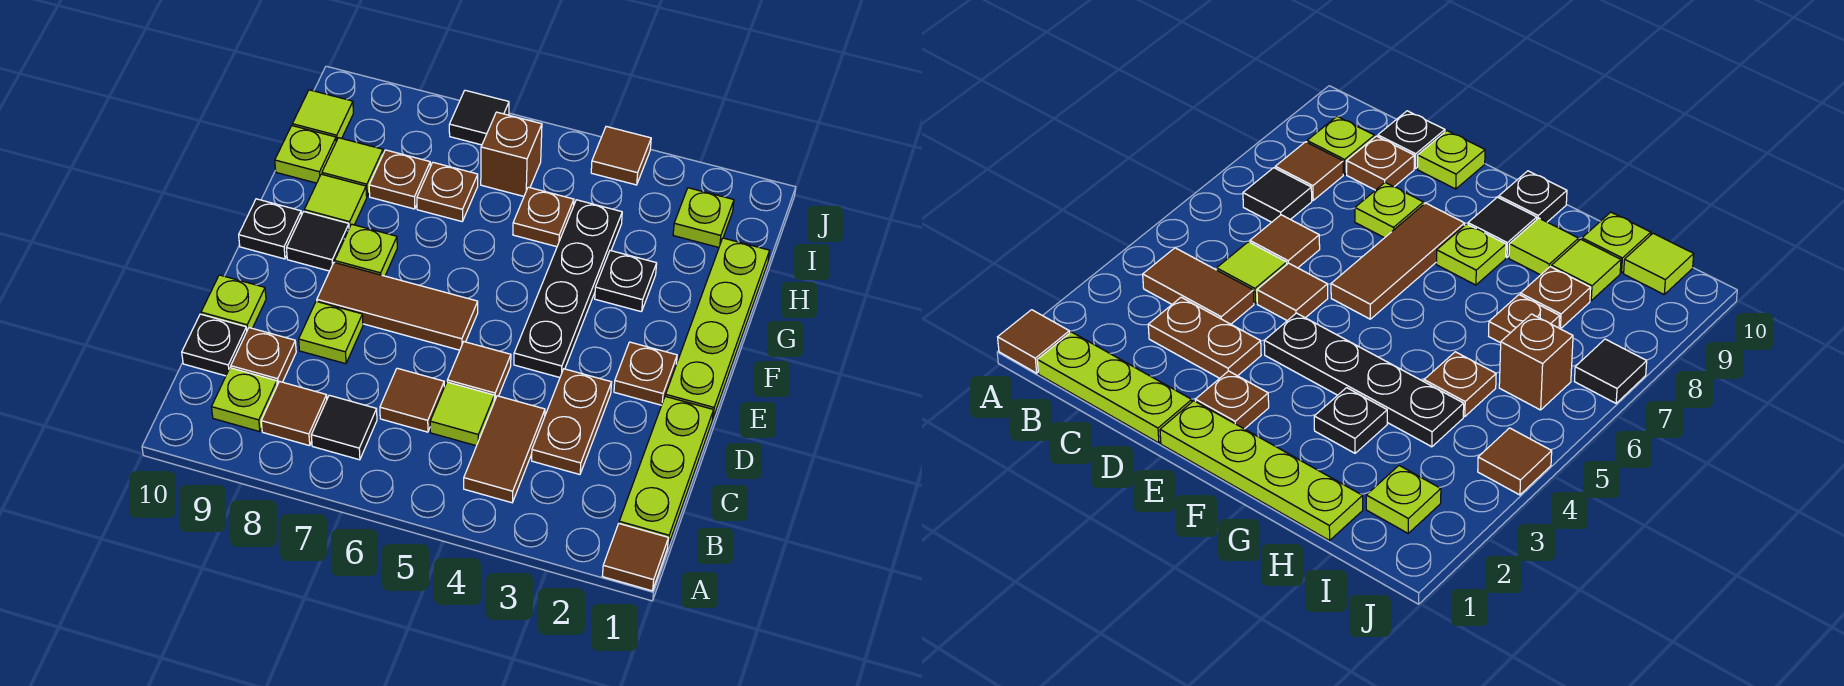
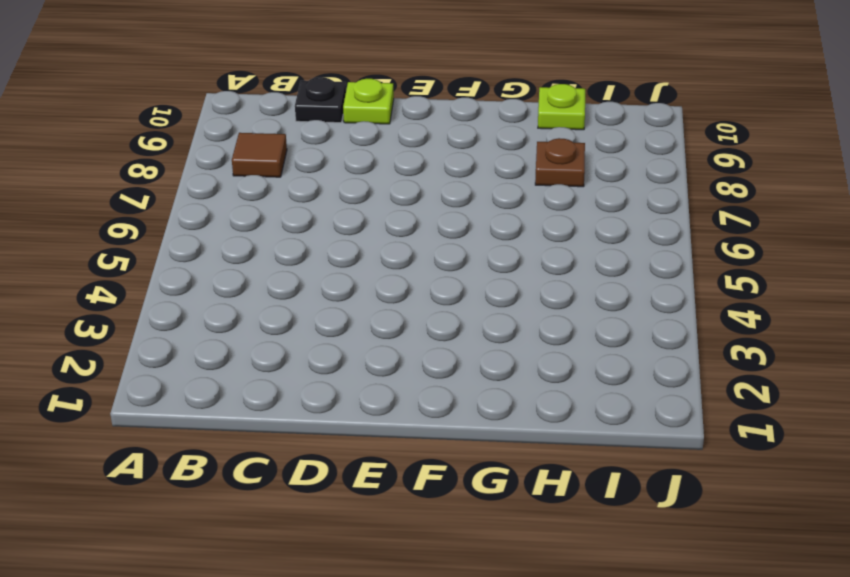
none -> brown 1x1 tile [603,524,668,591]
none -> lime 1x3 plate [619,396,713,545]
none -> brown 1x2 tile [464,396,545,503]
none -> black 1x1 tile [311,395,377,460]

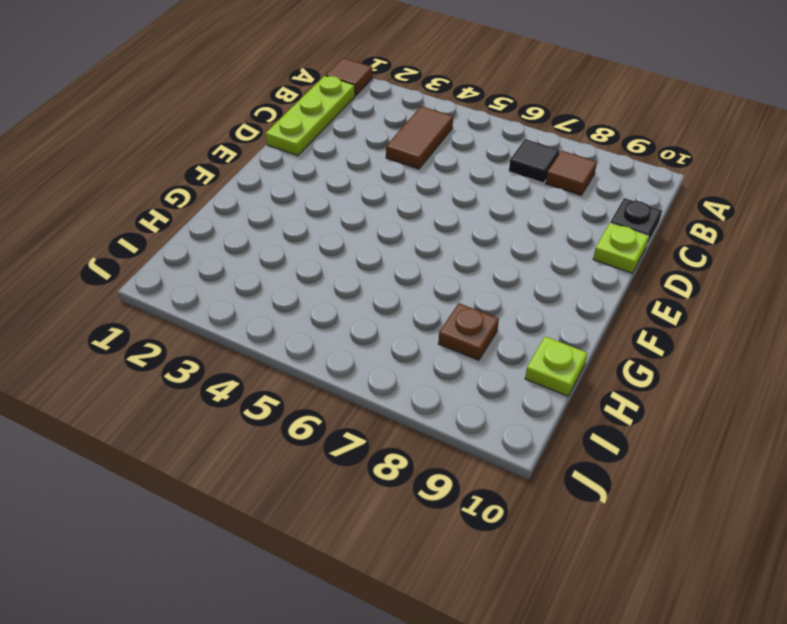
none -> lime 1x1 plate [212,368,277,432]
none -> brown 1x2 plate [532,369,612,475]
none -> lime 1x1 tile [430,382,494,446]
none -> brown 1x1 tile [380,368,444,432]

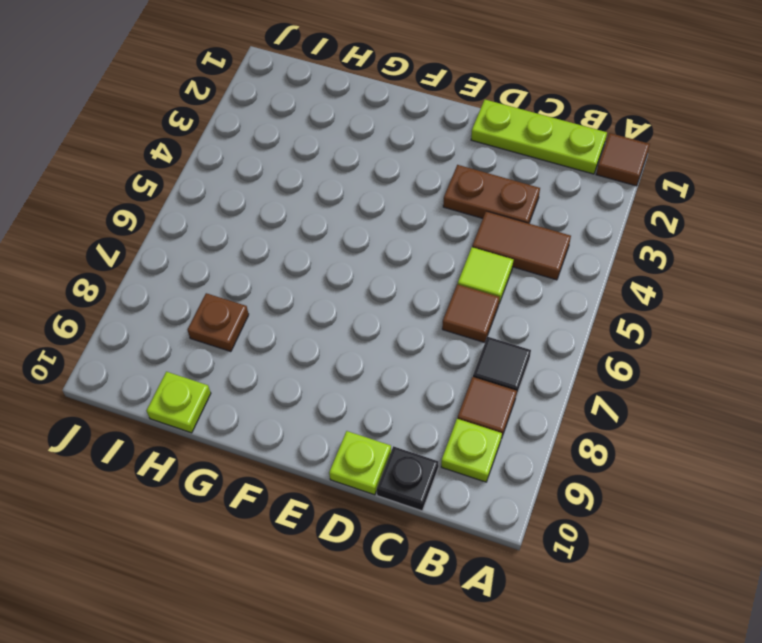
none -> brown 1x1 plate [231,328,296,385]
none -> brown 1x1 tile [447,342,511,401]
none -> lime 1x1 plate [299,301,363,364]
none -> lime 1x4 plate [665,238,770,418]

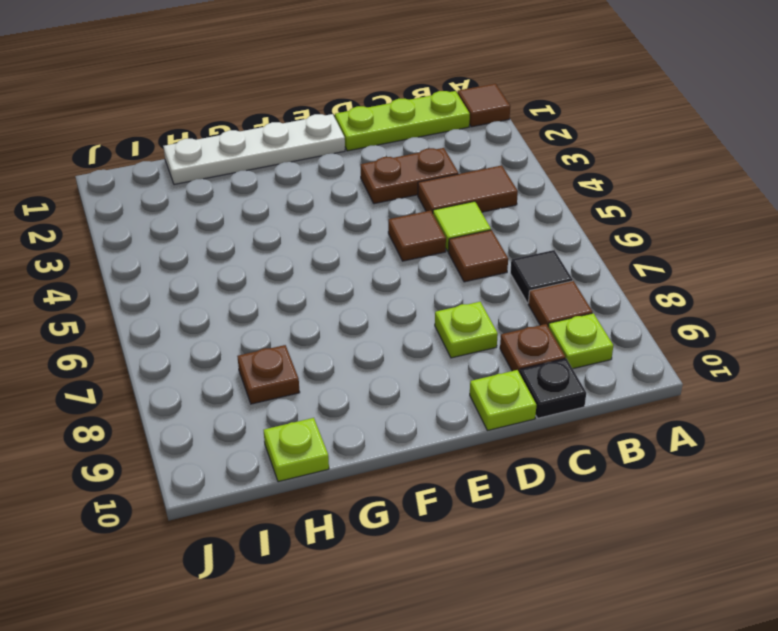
white 1x4 plate [163,114,345,185] -> lime 1x4 plate [665,238,770,418]
none -> brown 1x1 plate [614,342,677,405]
none -> black 1x4 plate [514,200,622,377]
none -> brown 1x3 tile [317,262,478,350]
none -> lime 1x1 plate [335,224,397,276]

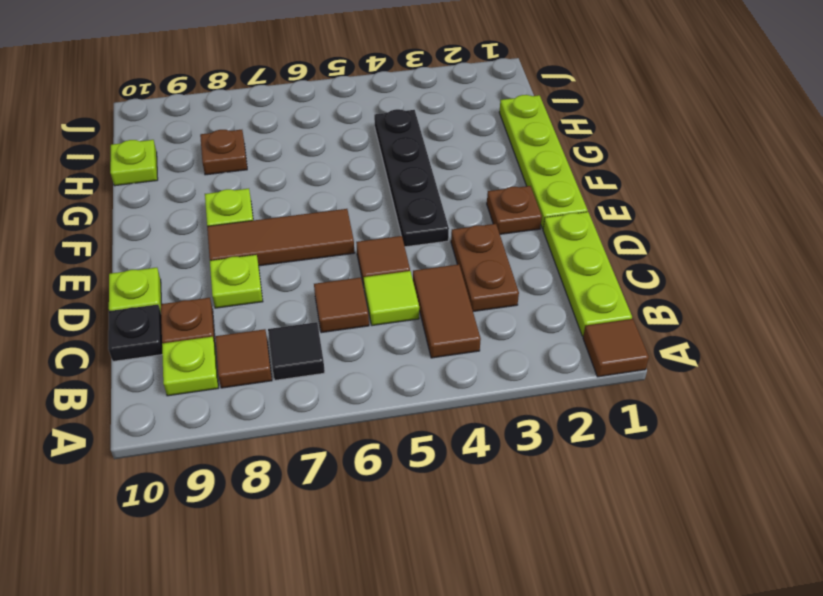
none -> black 1x1 tile [287,212,349,271]
none -> black 1x1 plate [239,199,301,259]
none -> black 1x1 plate [595,251,657,312]
none -> lime 1x1 tile [304,174,367,228]

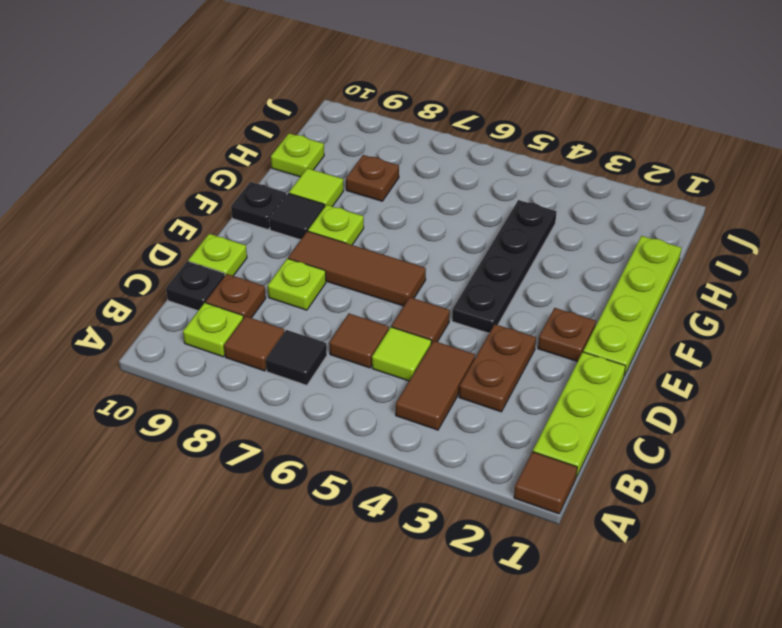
none -> black 1x1 plate [595,251,657,312]
none -> brown 1x1 plate [513,187,574,247]
none -> brown 1x1 plate [417,162,478,221]
none -> lime 1x1 tile [322,138,383,196]

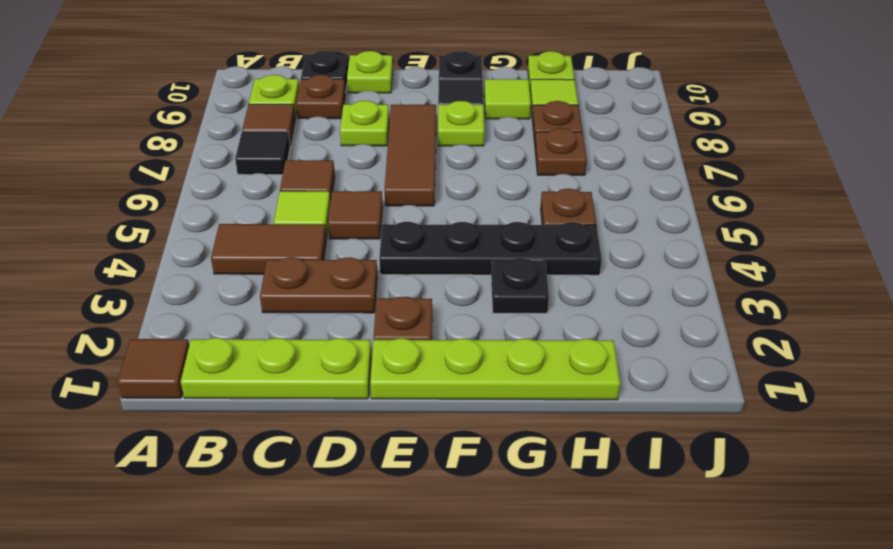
none -> lime 1x1 plate [673,188,734,247]
none -> brown 1x1 brick [481,112,542,196]
none -> lime 1x1 tile [292,90,353,141]
none -> brown 1x1 tile [591,126,651,185]

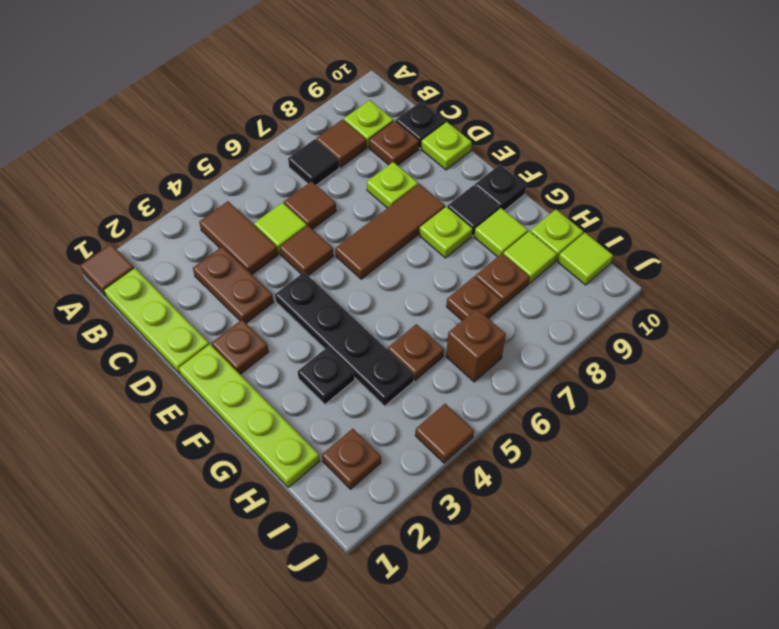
brown 1x1 plate [322,429,381,489] -> lime 1x1 plate [673,188,734,247]
none -> black 1x1 tile [449,90,509,145]

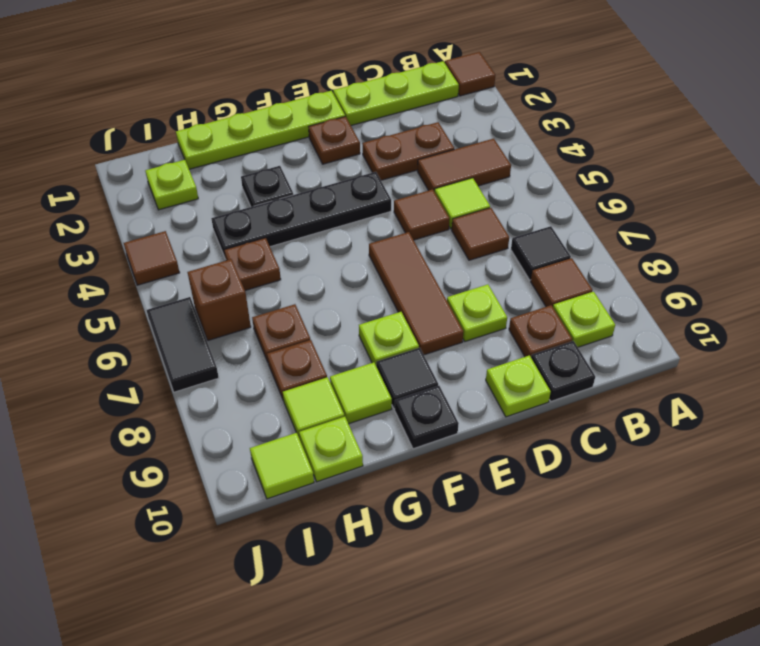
black 1x2 tile [147,297,219,392] -> black 1x1 tile [449,90,509,145]

